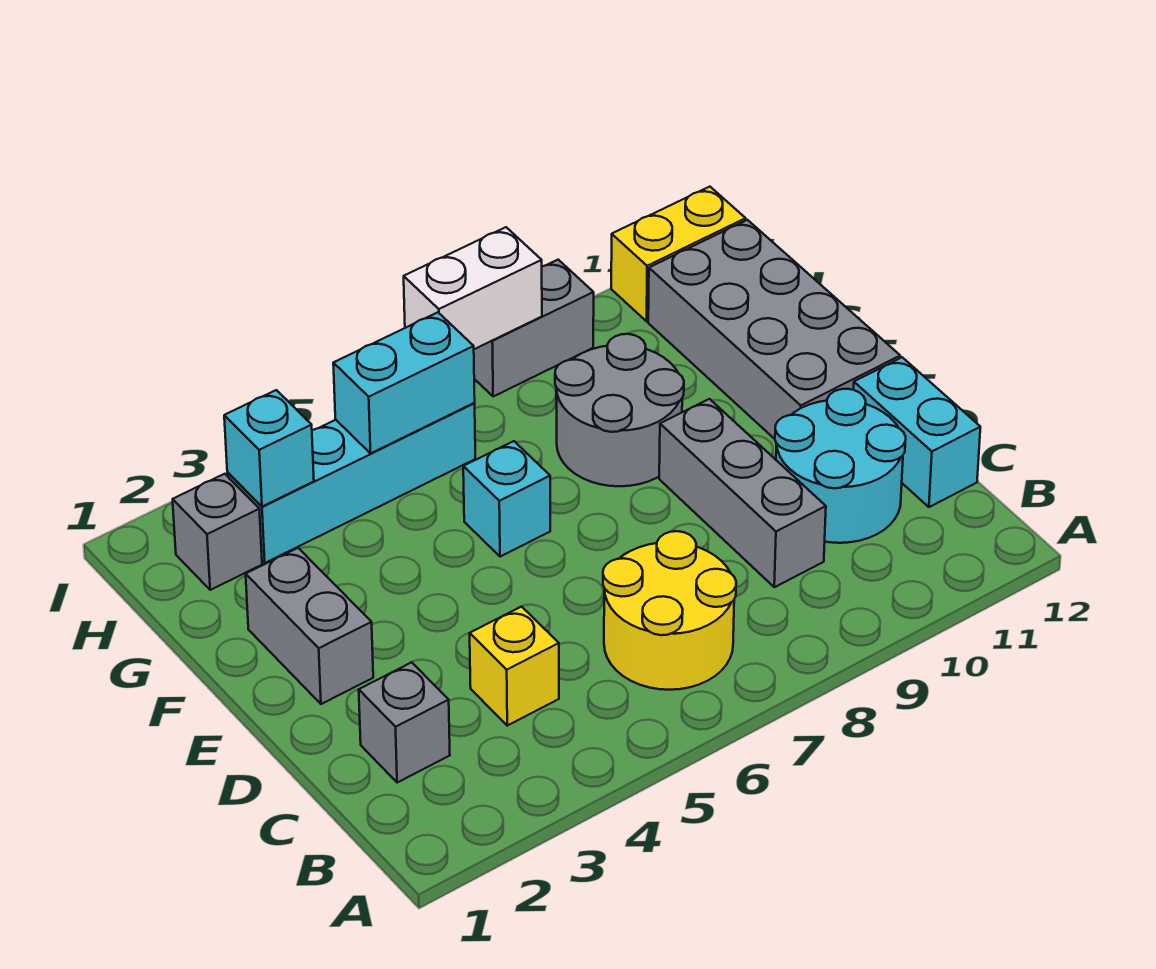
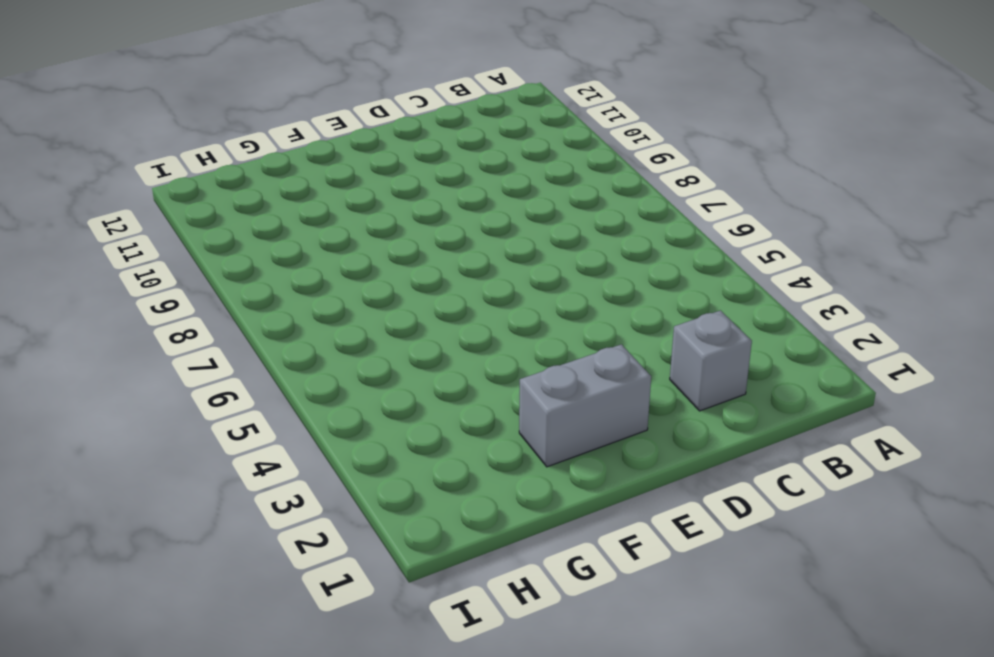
none -> yellow 2x2 round brick [603,531,736,690]
none -> yellow 1x1 brick [470,607,559,726]
none -> grey 1x3 brick [659,399,826,587]

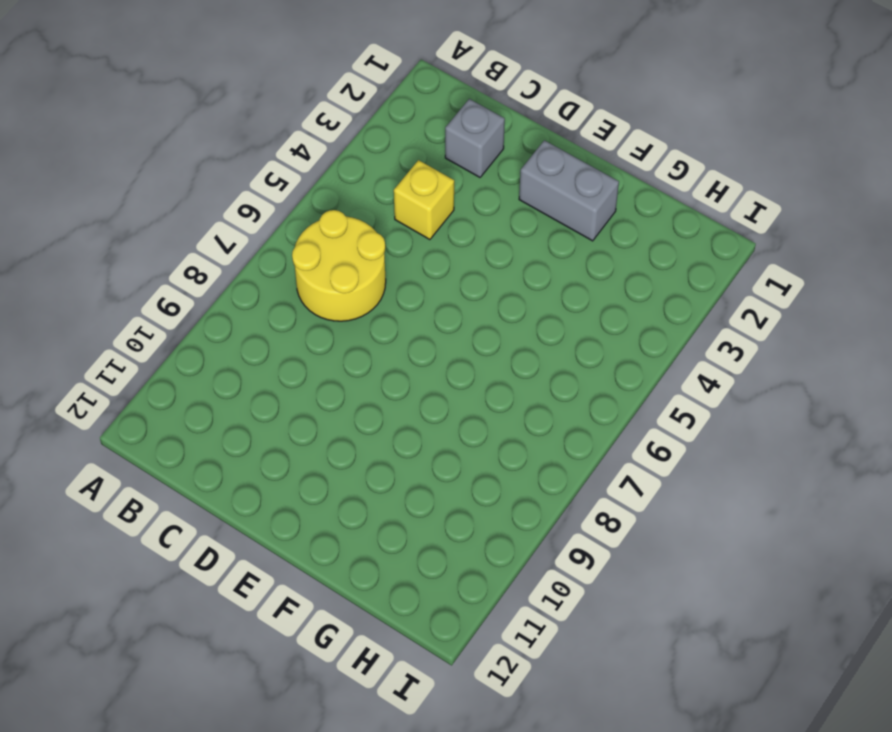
none -> grey 1x3 brick [659,399,826,587]
none -> cyan 2x2 round brick [775,389,906,543]
none -> cyan 1x2 brick [854,357,980,507]

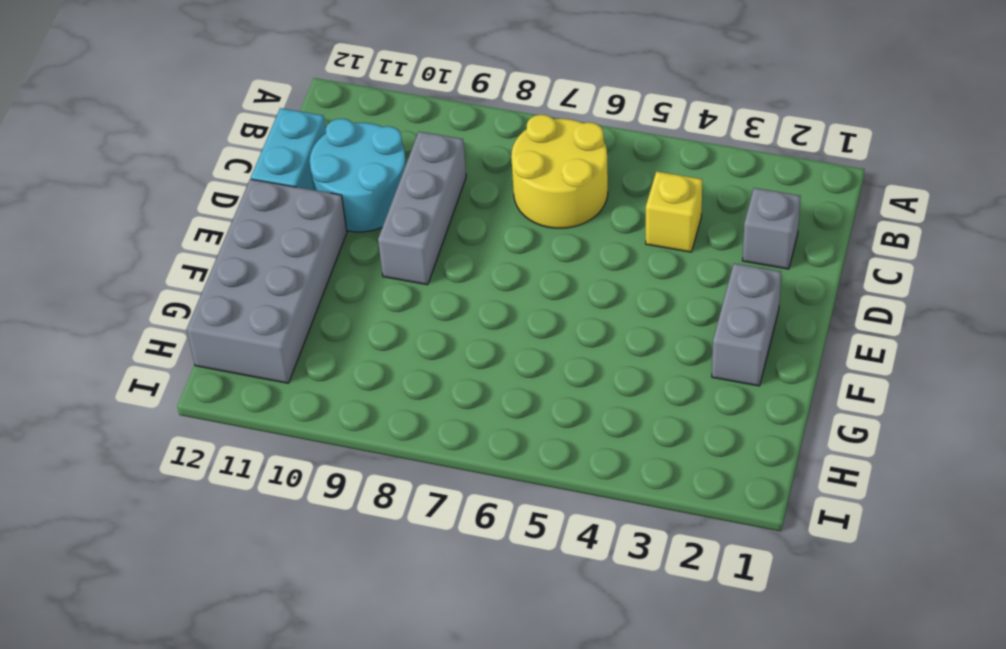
none -> cyan 1x1 brick [463,441,550,557]
none -> grey 2x2 round brick [555,334,684,486]
none -> grey 1x1 brick [173,474,262,590]

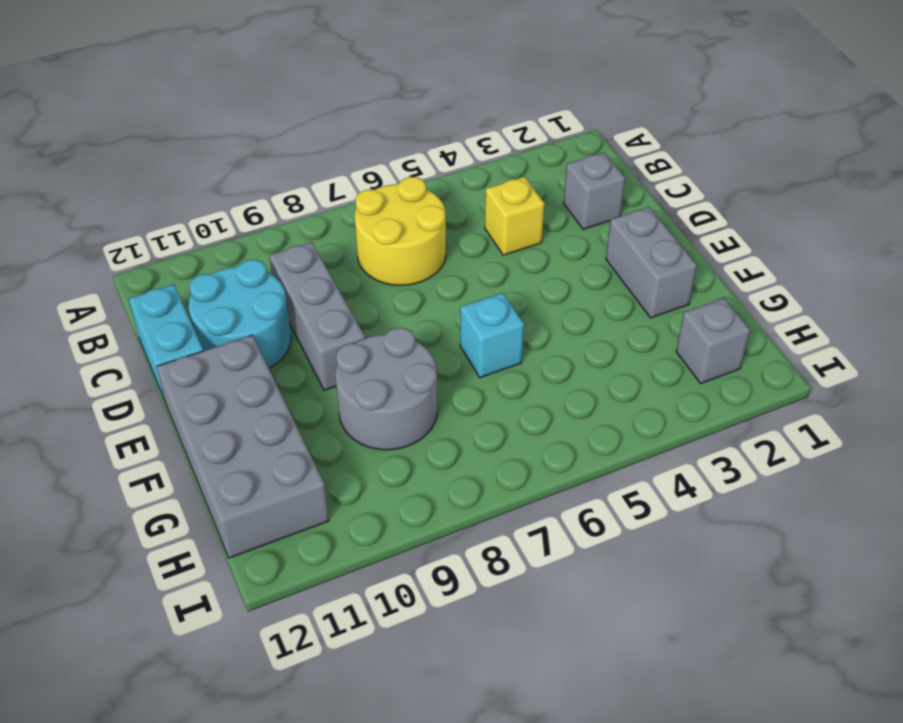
none -> cyan 1x4 brick [227,403,475,563]
none -> grey 1x2 brick [474,260,594,397]
none -> yellow 1x2 brick [611,187,746,321]

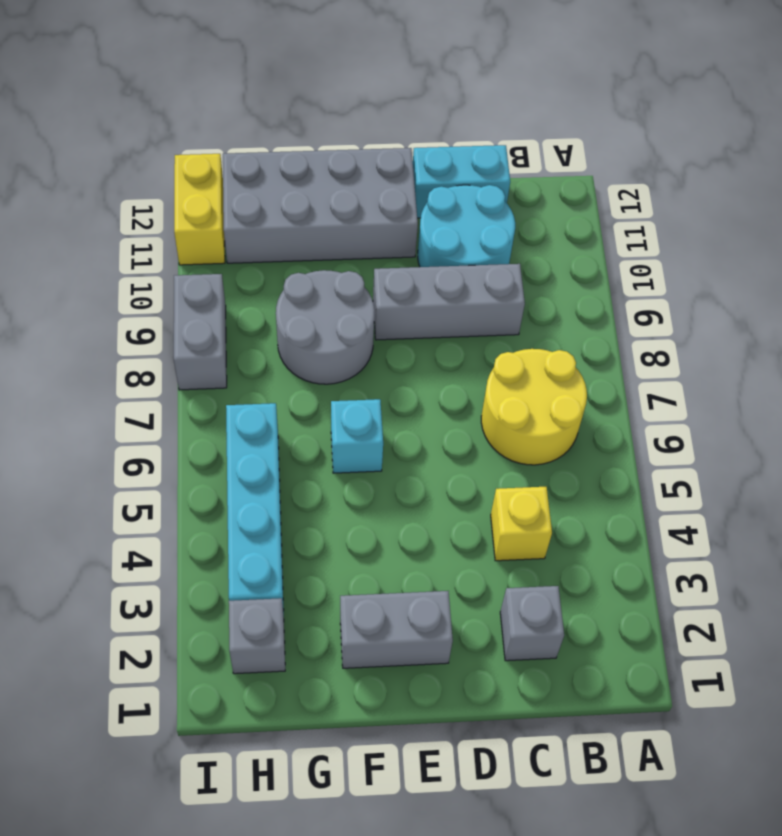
none -> cyan 1x1 brick [224,390,314,507]
none -> cyan 1x2 brick [333,312,475,453]
none -> white 1x2 brick [404,227,542,349]

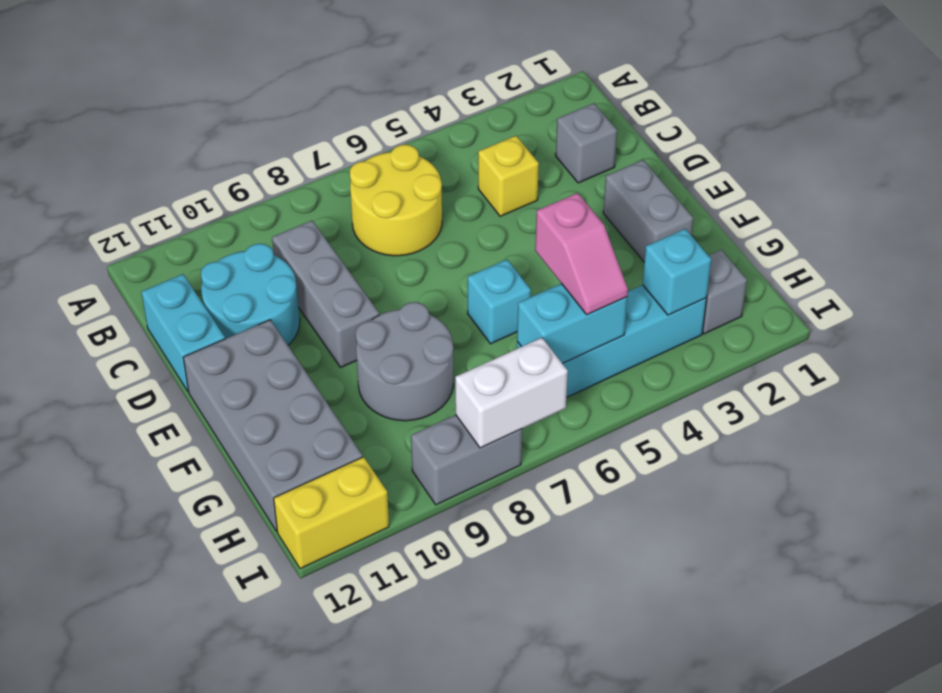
pink 1x2 slope [535,193,628,314] -> none

